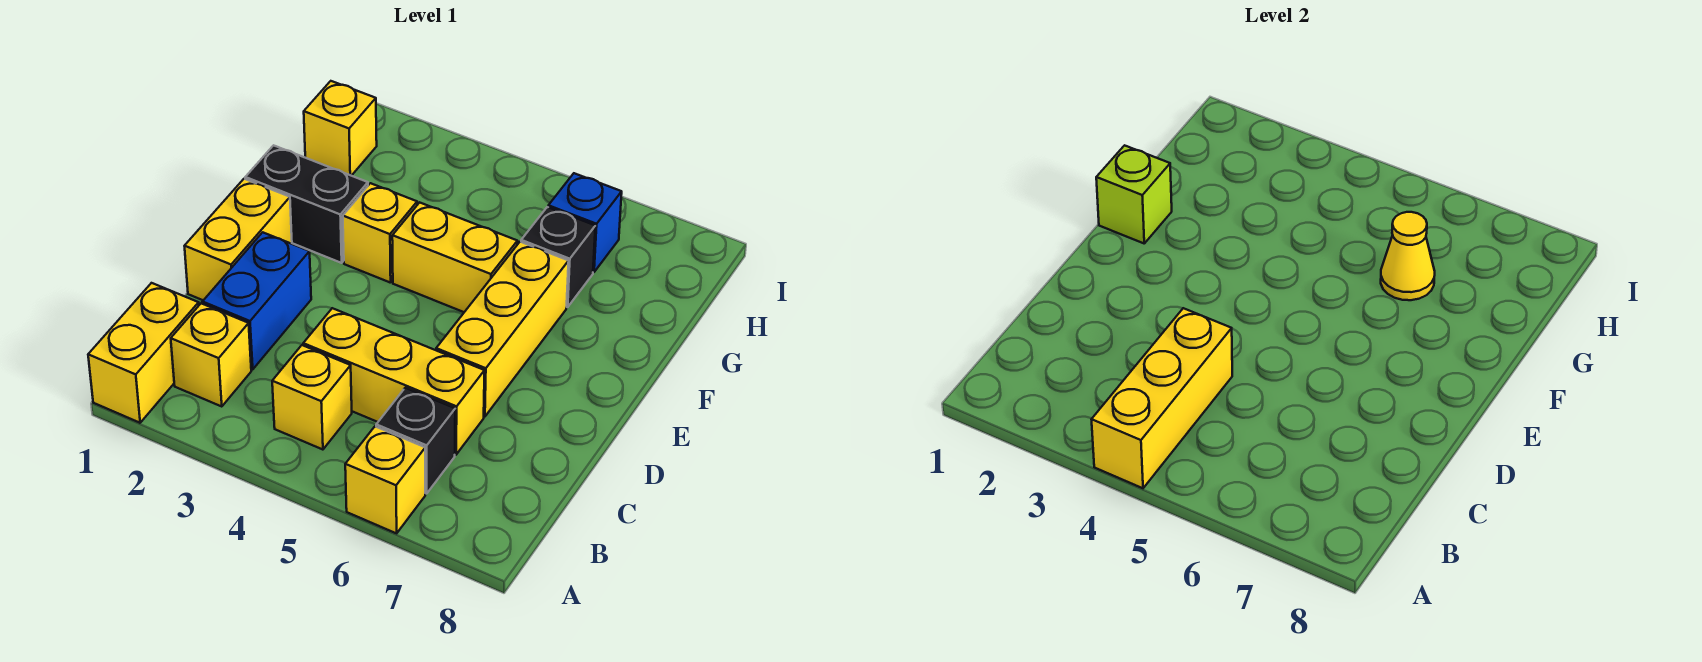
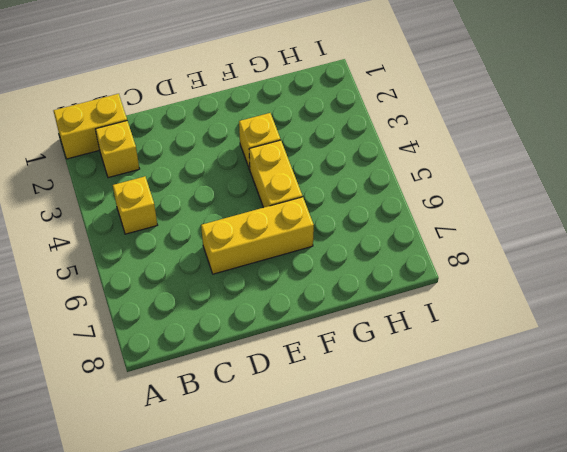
none -> yellow 1x1 brick [345,427,425,533]
none -> black 1x1 brick [376,388,455,494]
none -> blue 1x2 brick [203,232,311,369]

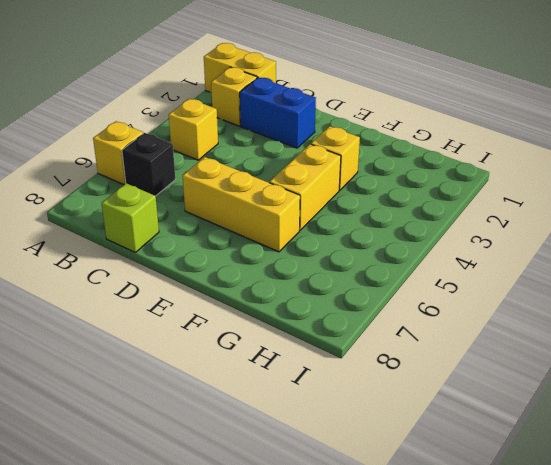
lime 1x1 brick [102,183,159,253] -> lime 1x1 brick moved to [1096,145,1172,243]
none -> yellow 1x3 brick [303,308,485,455]
none -> yellow 1x2 brick [185,179,292,300]
none -> black 1x2 brick [245,145,368,263]

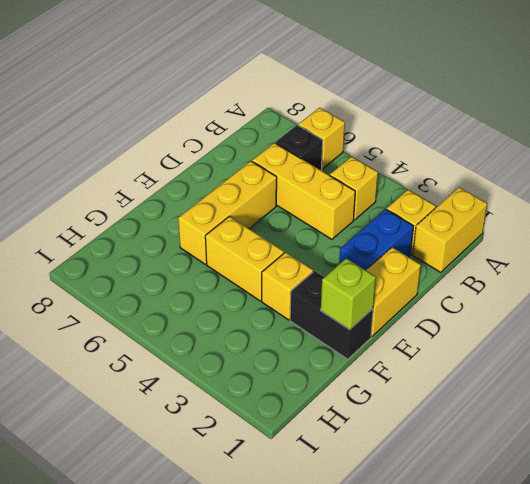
none -> black 1x1 brick [521,207,595,307]
none -> yellow 1x1 brick [304,81,377,176]
none -> blue 1x1 brick [548,173,622,272]

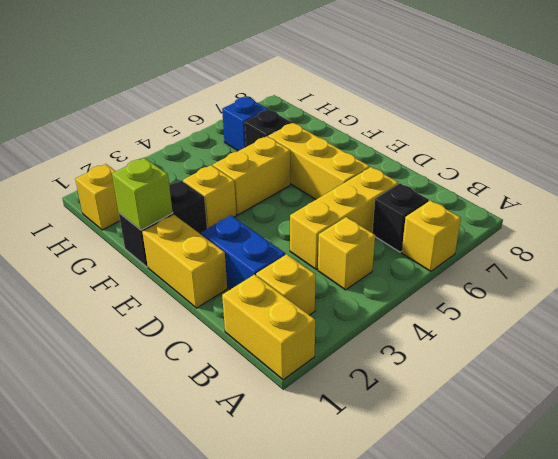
none -> yellow 1x3 brick [1091,308,1232,488]
none -> yellow 1x1 cone [1381,212,1435,300]

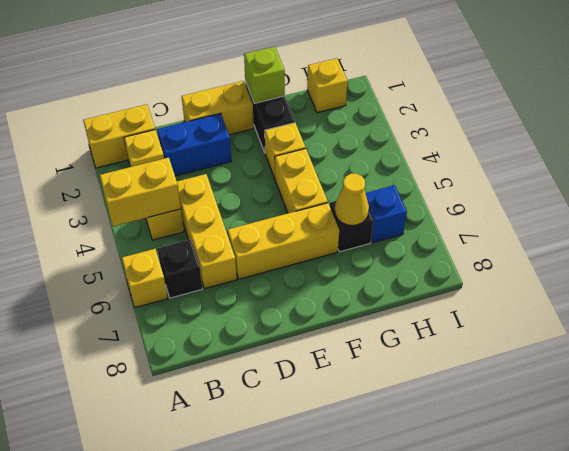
yellow 1x2 brick [100,158,181,226] -> yellow 1x3 brick [1091,308,1232,488]

